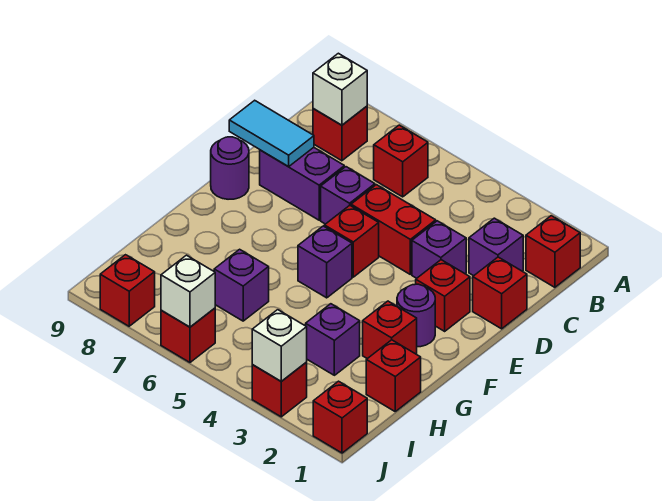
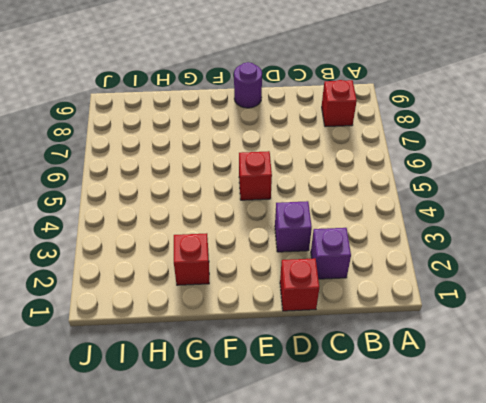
none -> red 1x1 brick [526,216,580,287]
none -> red 1x1 brick [374,125,428,197]
none -> red 1x2 brick [351,185,436,274]

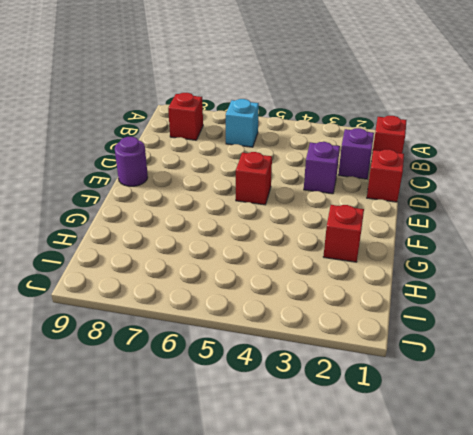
cyan 1x1 brick [226,99,259,147] -> red 1x1 brick [374,125,428,197]
none -> red 1x2 brick [351,185,436,274]
none -> purple 1x1 brick [321,167,375,224]
none -> purple 1x2 brick [260,148,344,220]

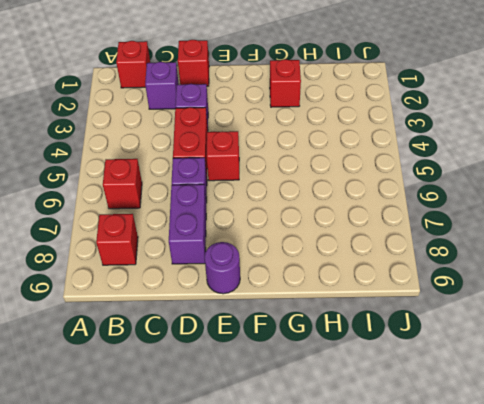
none -> red 1x1 brick [416,260,470,331]
none -> purple 1x1 round brick [397,284,435,347]
none -> purple 1x1 brick [298,226,352,298]

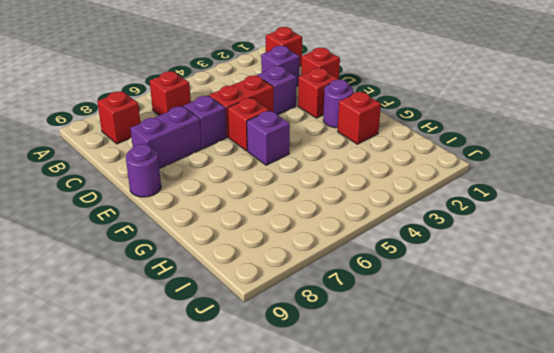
none -> red 1x1 brick [366,340,421,411]
none -> purple 1x1 brick [306,304,360,375]
none -> purple 1x1 brick [214,249,269,321]

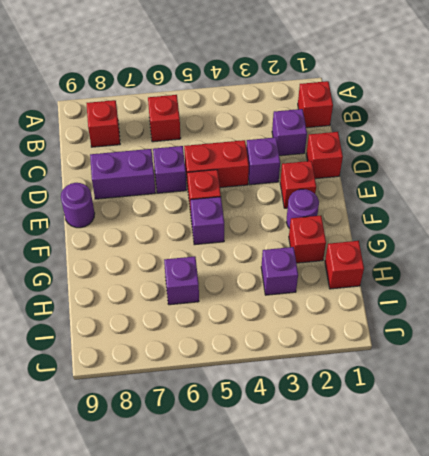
none -> red 1x1 brick [313,381,367,453]
none -> red 1x1 brick [252,362,307,417]
none -> red 1x1 brick [161,308,215,362]

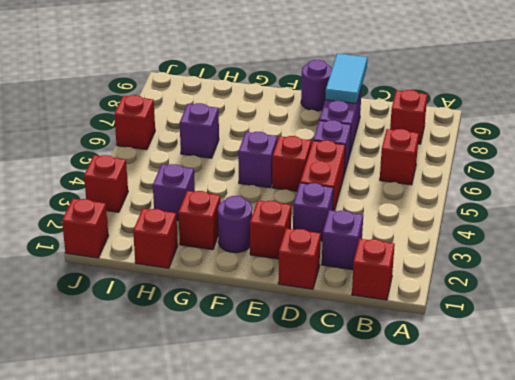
none -> red 1x1 brick [100,255,155,326]
none -> white 1x1 brick [313,53,367,125]
none -> white 1x1 brick [252,310,307,381]

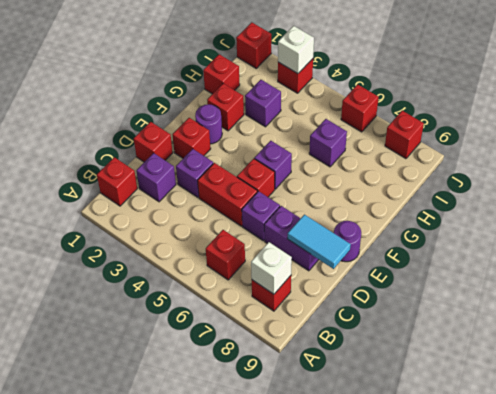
none -> white 1x1 brick [161,255,215,327]

